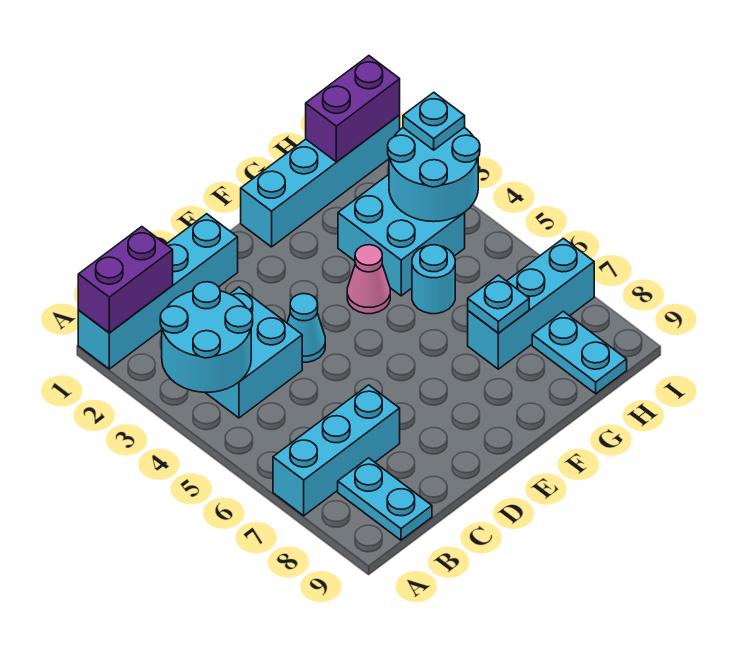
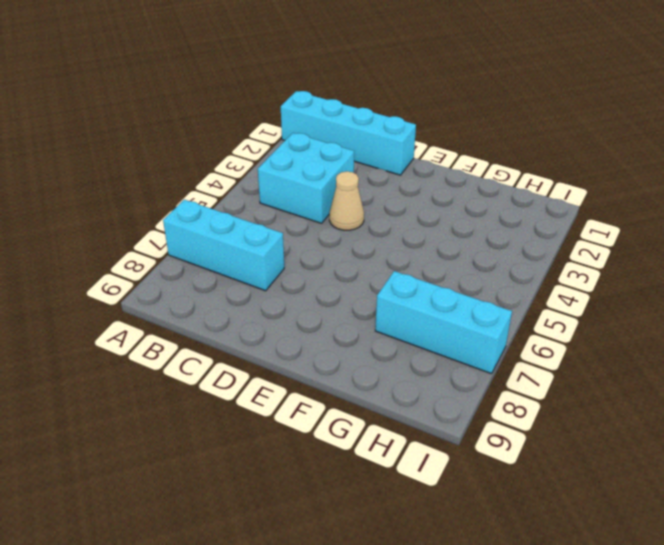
tan 1x1 cone [329,171,364,230] -> cyan 1x1 cone [287,294,325,362]
none -> cyan 1x2 plate [338,458,432,540]
none -> cyan 1x4 brick [241,115,400,247]
none -> pink 1x1 cone [347,245,390,314]

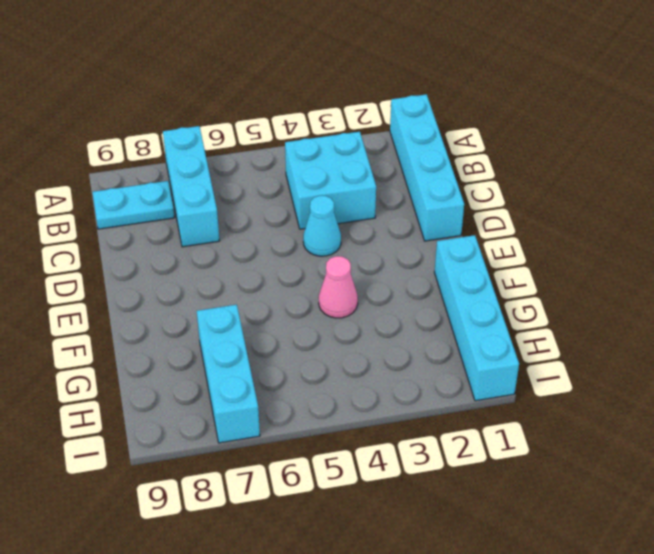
none -> cyan 2x2 brick [338,175,465,296]
none -> cyan 1x1 round brick [412,245,455,314]
none -> cyan 1x2 plate [532,311,627,394]

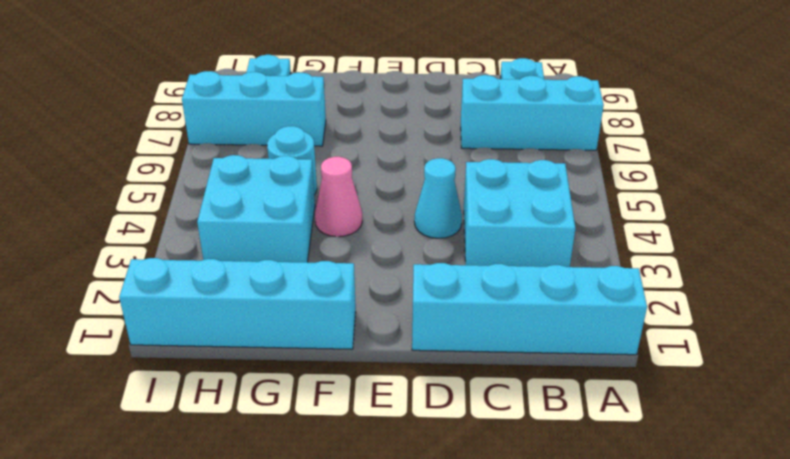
none -> purple 1x2 brick [78,227,173,333]
none -> cyan 2x2 round brick [160,282,253,392]
none -> cyan 1x1 plate [468,275,529,333]

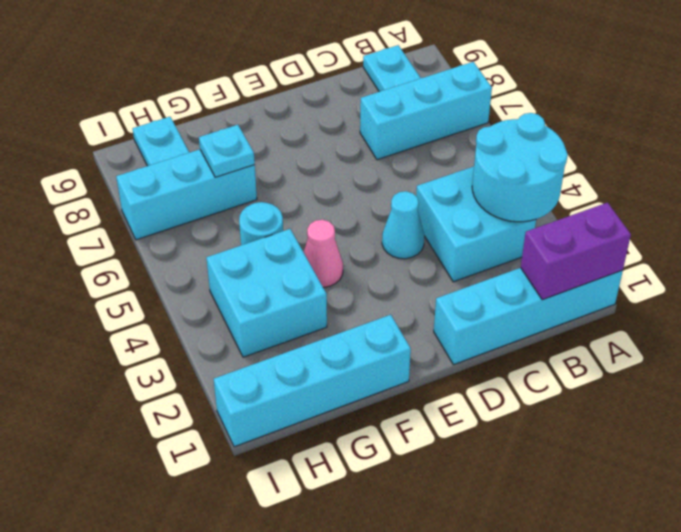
none -> purple 1x2 brick [306,56,400,162]
none -> cyan 2x2 round brick [388,128,480,222]
none -> cyan 1x1 plate [403,92,465,150]

